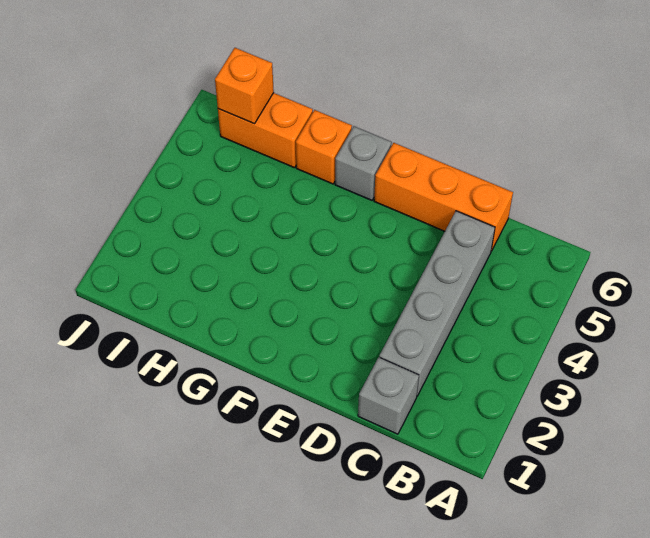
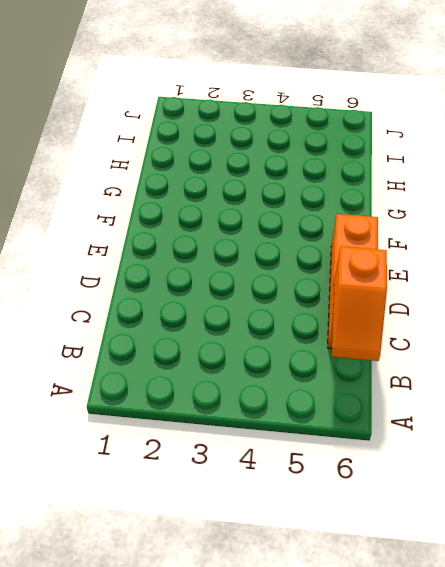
orange 1x2 slope [332,246,387,361] -> none
none -> grey 1x1 brick [358,357,419,434]
none -> grey 1x4 brick [379,211,495,396]

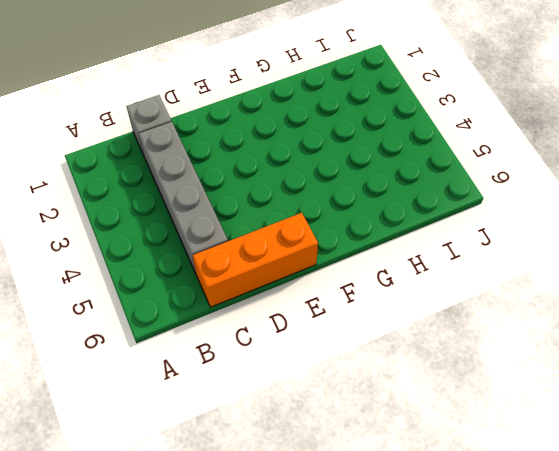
none -> grey 1x1 brick [335,126,392,200]
none -> orange 1x1 brick [296,110,352,184]

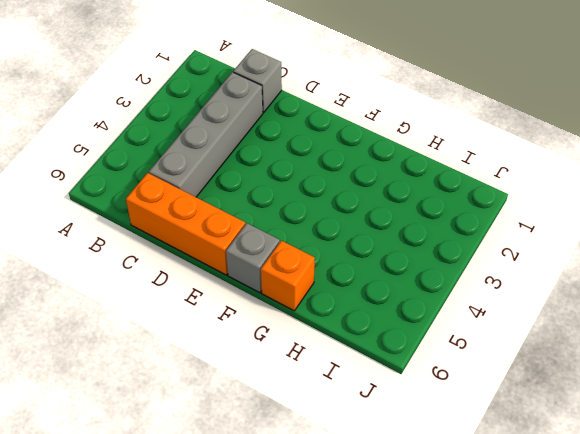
none -> orange 1x2 brick [218,93,313,168]
none -> orange 1x1 brick [215,48,274,124]

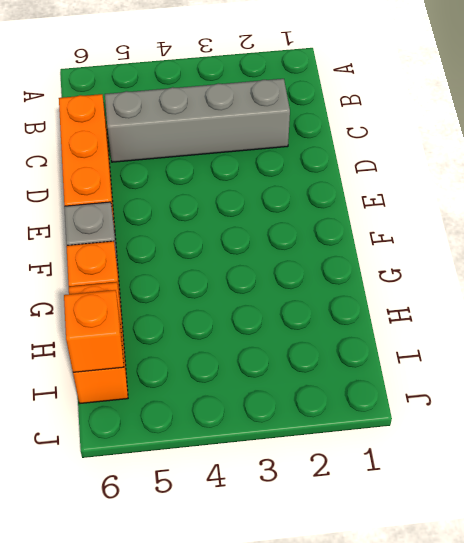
none -> grey 1x1 brick [358,357,419,434]

